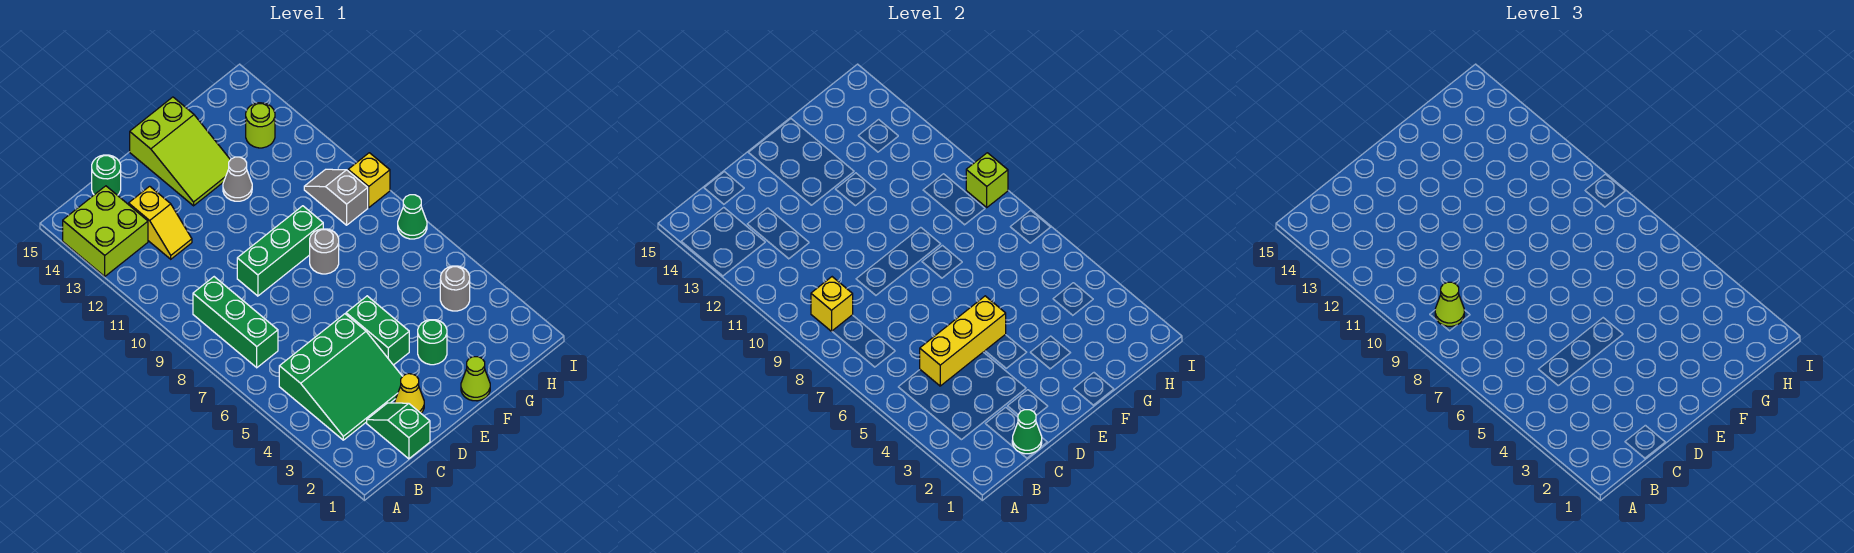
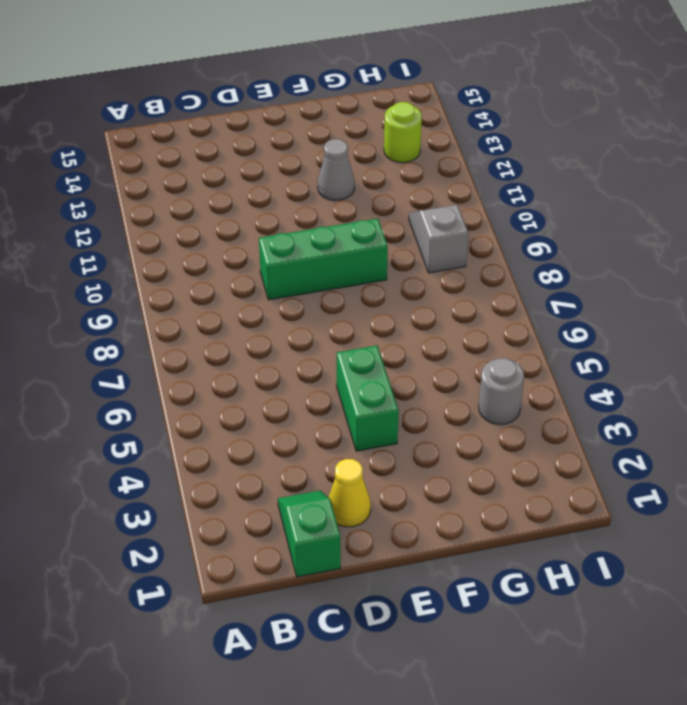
none -> lime 2x2 brick [63,186,148,276]
none -> green 3x3 slope [279,314,403,440]
none -> green 1x3 brick [193,277,278,368]

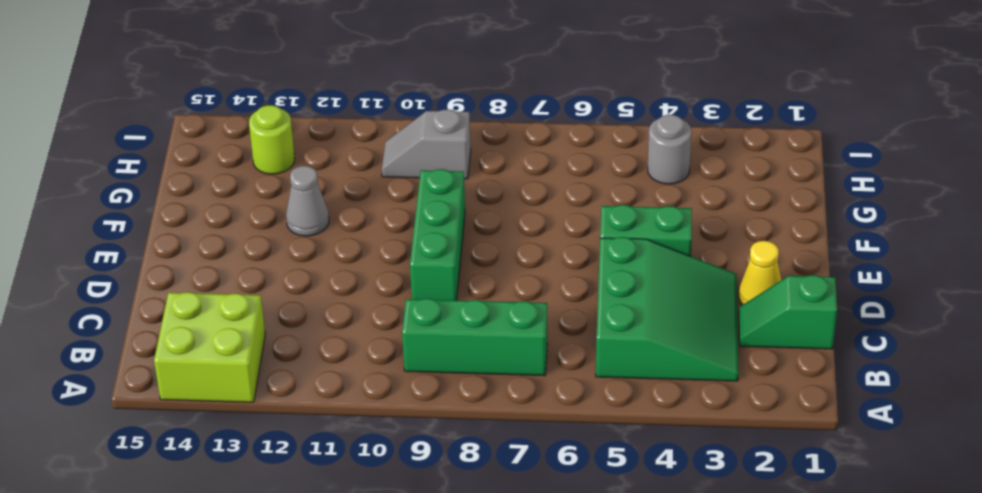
none -> yellow 1x2 slope [129,186,192,259]
none -> green 1x1 round brick [92,155,121,195]
none -> lime 2x3 slope [130,97,230,206]

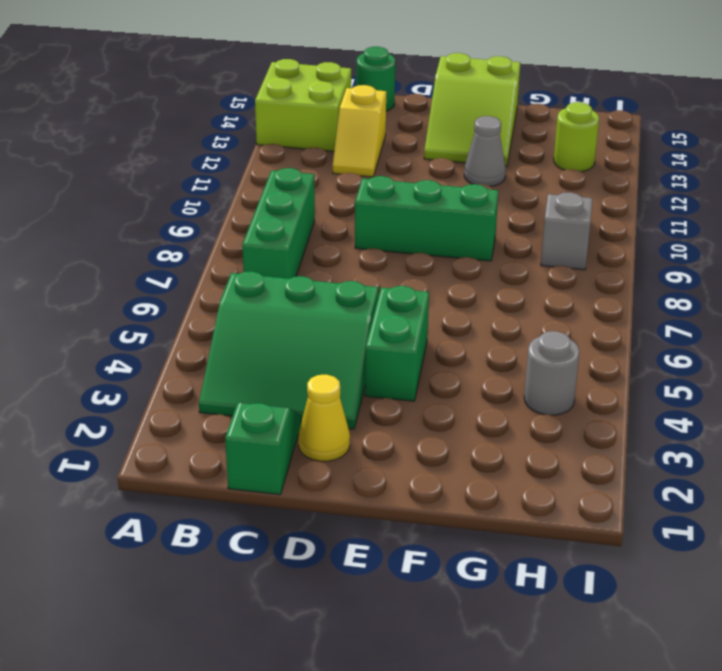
none -> lime 1x1 cone [461,357,490,401]
none -> green 1x1 round brick [418,320,447,365]
none -> grey 1x1 round brick [310,229,339,274]

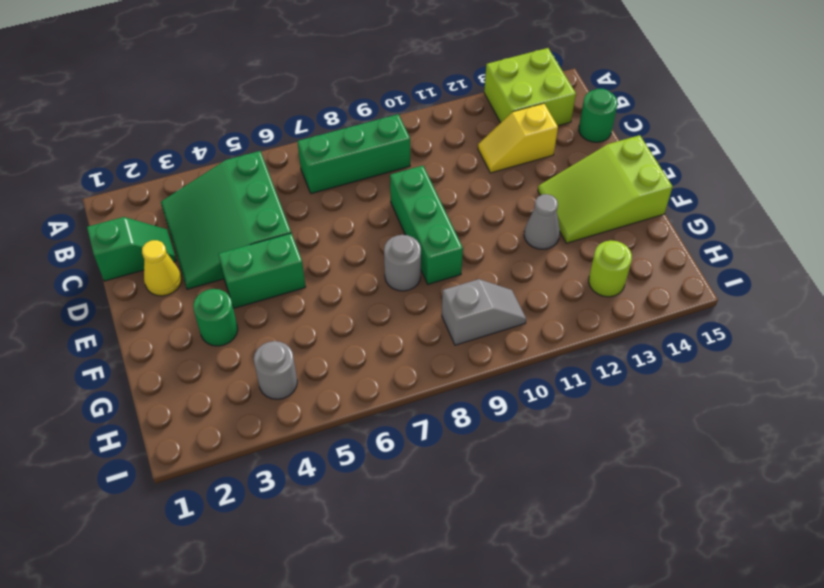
none -> lime 1x1 cone [461,357,490,401]
none -> green 1x1 cone [398,195,427,239]
none -> yellow 1x1 brick [348,153,390,207]

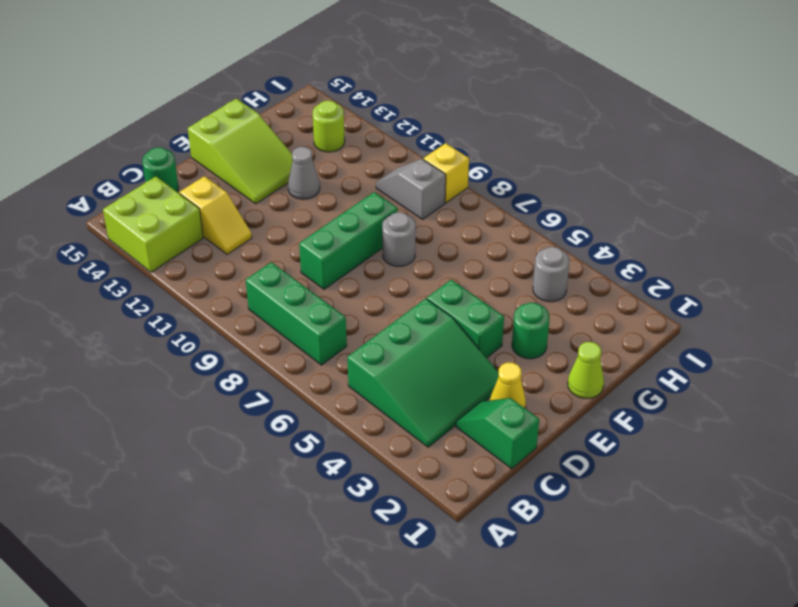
none -> green 1x1 cone [398,195,427,239]
none -> yellow 1x1 brick [811,277,853,331]
none -> green 1x1 cone [1012,410,1042,454]

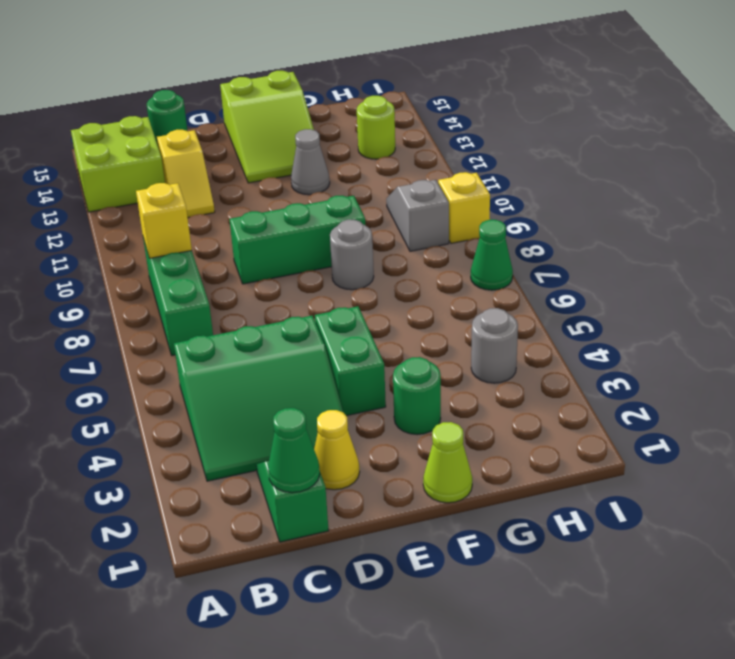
none -> yellow 1x3 brick [920,296,1006,386]
none -> lime 1x1 brick [966,153,1008,207]
none -> lime 1x1 cone [1435,282,1464,326]

